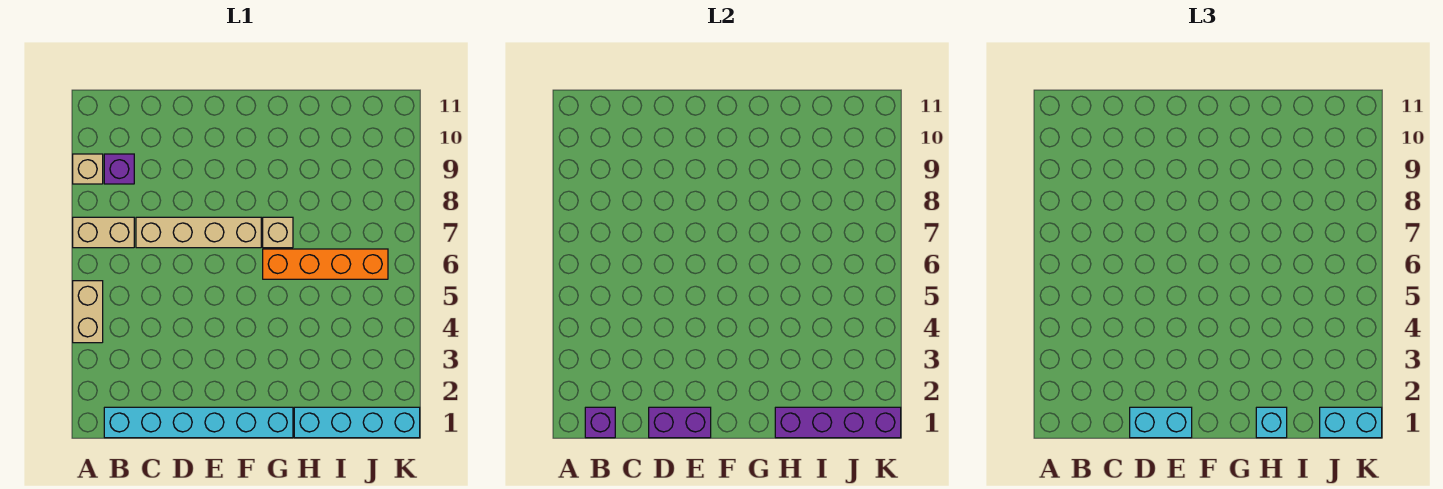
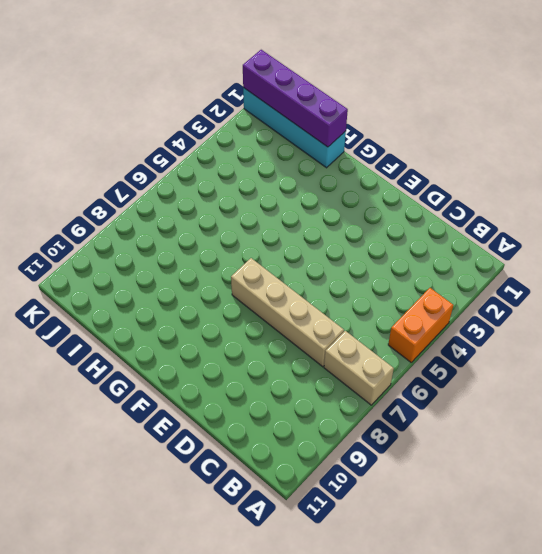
orange 1x2 brick [388,288,453,362] -> tan 1x2 brick [73,281,103,343]
none -> tan 1x1 brick [73,154,103,184]
none -> cyan 1x6 brick [104,407,293,438]
none -> purple 1x1 brick [104,154,134,184]

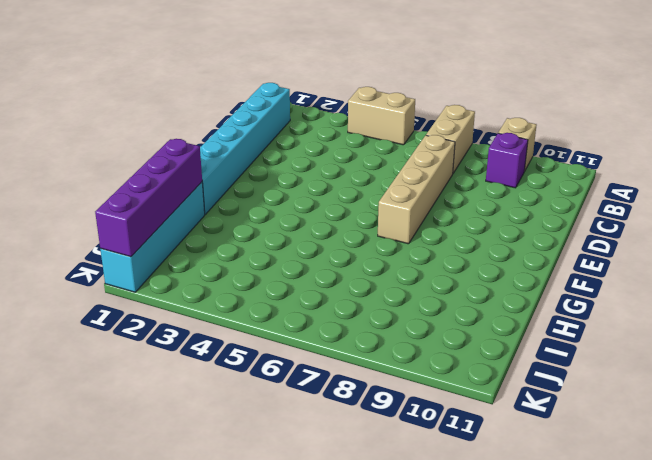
none -> orange 1x4 brick [263,249,388,279]
none -> tan 1x1 brick [263,217,293,248]
none -> purple 1x1 brick [585,407,615,438]

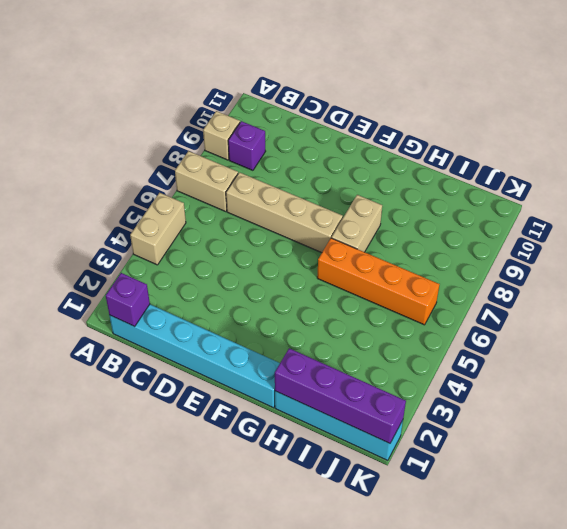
tan 1x2 brick [332,195,382,252] -> tan 1x1 brick [263,217,293,248]
none -> purple 1x2 brick [649,407,711,438]
none -> cyan 1x2 brick [1130,407,1192,438]
none -> cyan 1x1 brick [1256,407,1287,438]

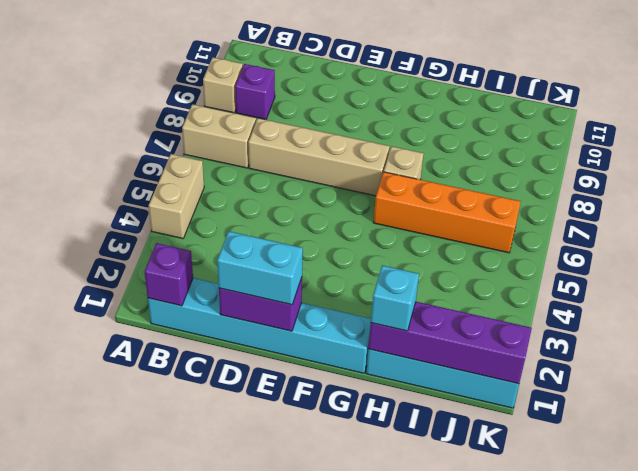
none -> cyan 1x2 brick [1320,407,1382,438]

